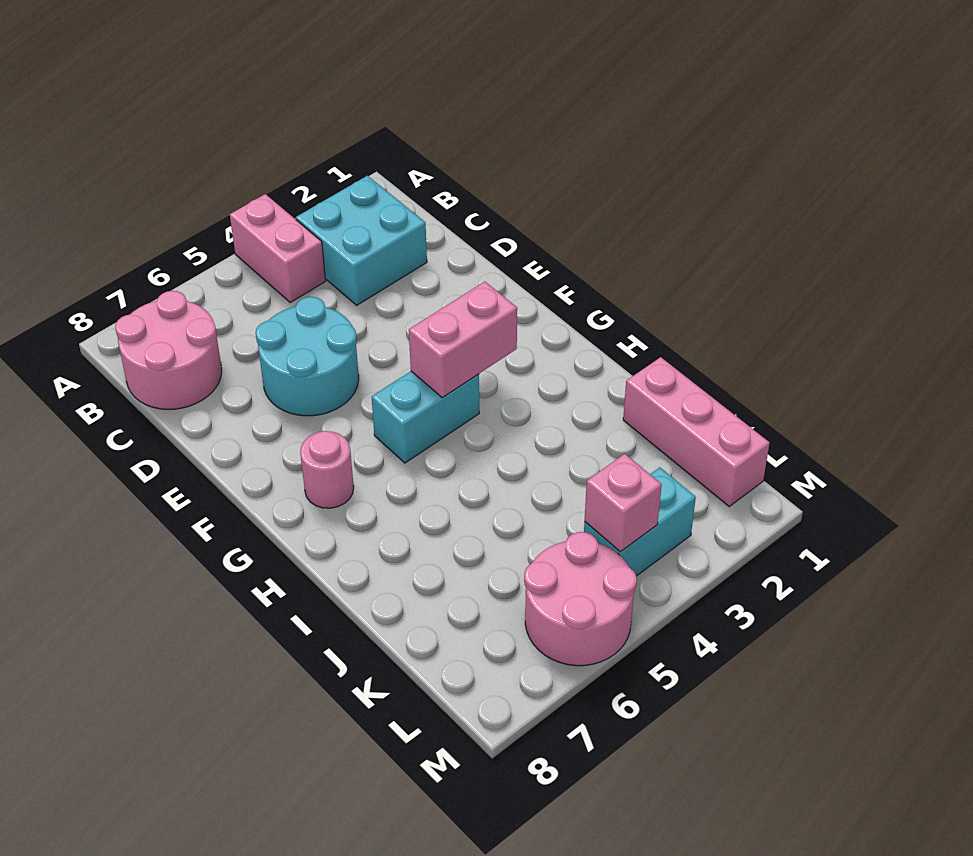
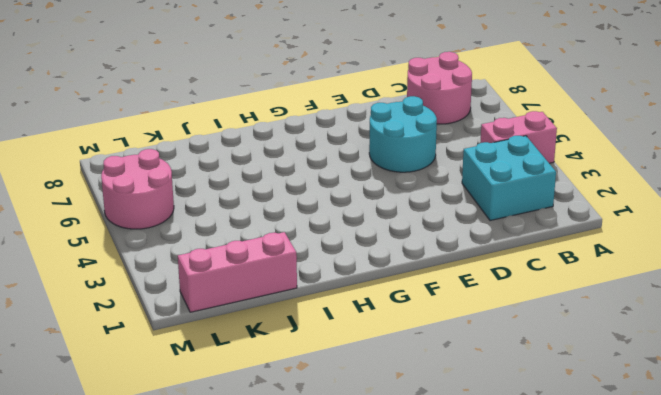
none -> cyan 1x2 brick [372,371,479,463]
none -> pink 1x1 round brick [300,431,354,508]

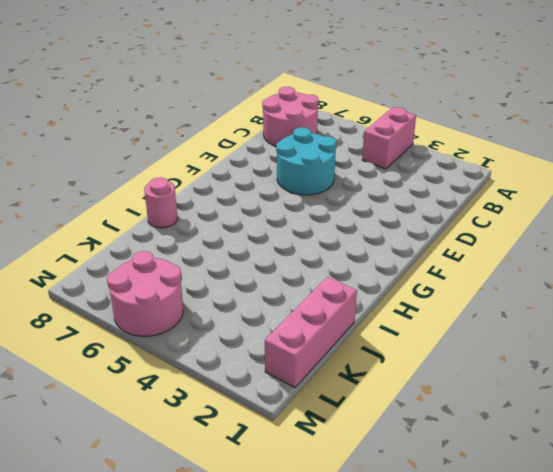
pink 1x1 round brick [144,177,178,228] -> pink 1x1 round brick moved to [300,431,354,508]
none -> cyan 2x2 brick [296,176,427,305]
none -> cyan 1x2 brick [372,371,479,463]

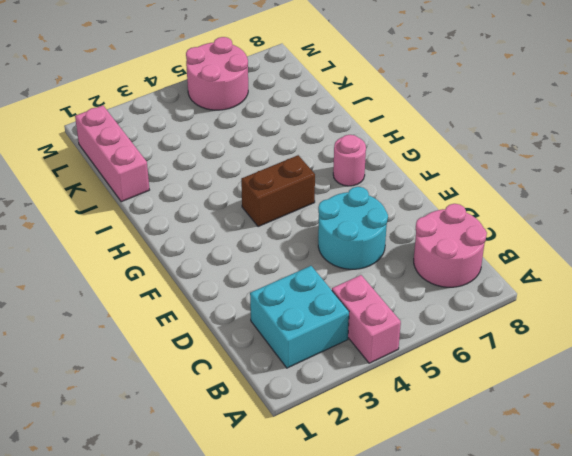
brown 1x2 brick [241,155,315,227] -> cyan 1x2 brick [372,371,479,463]
none -> cyan 1x2 brick [584,467,696,576]
none -> pink 1x2 brick [409,282,517,398]

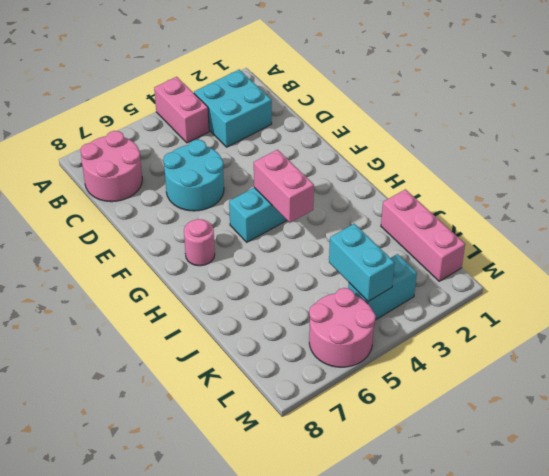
pink 1x2 brick [254,150,314,223] -> pink 1x2 brick turned to [409,282,517,398]
cyan 1x2 brick [329,224,395,301] -> pink 1x1 brick [585,454,662,552]

